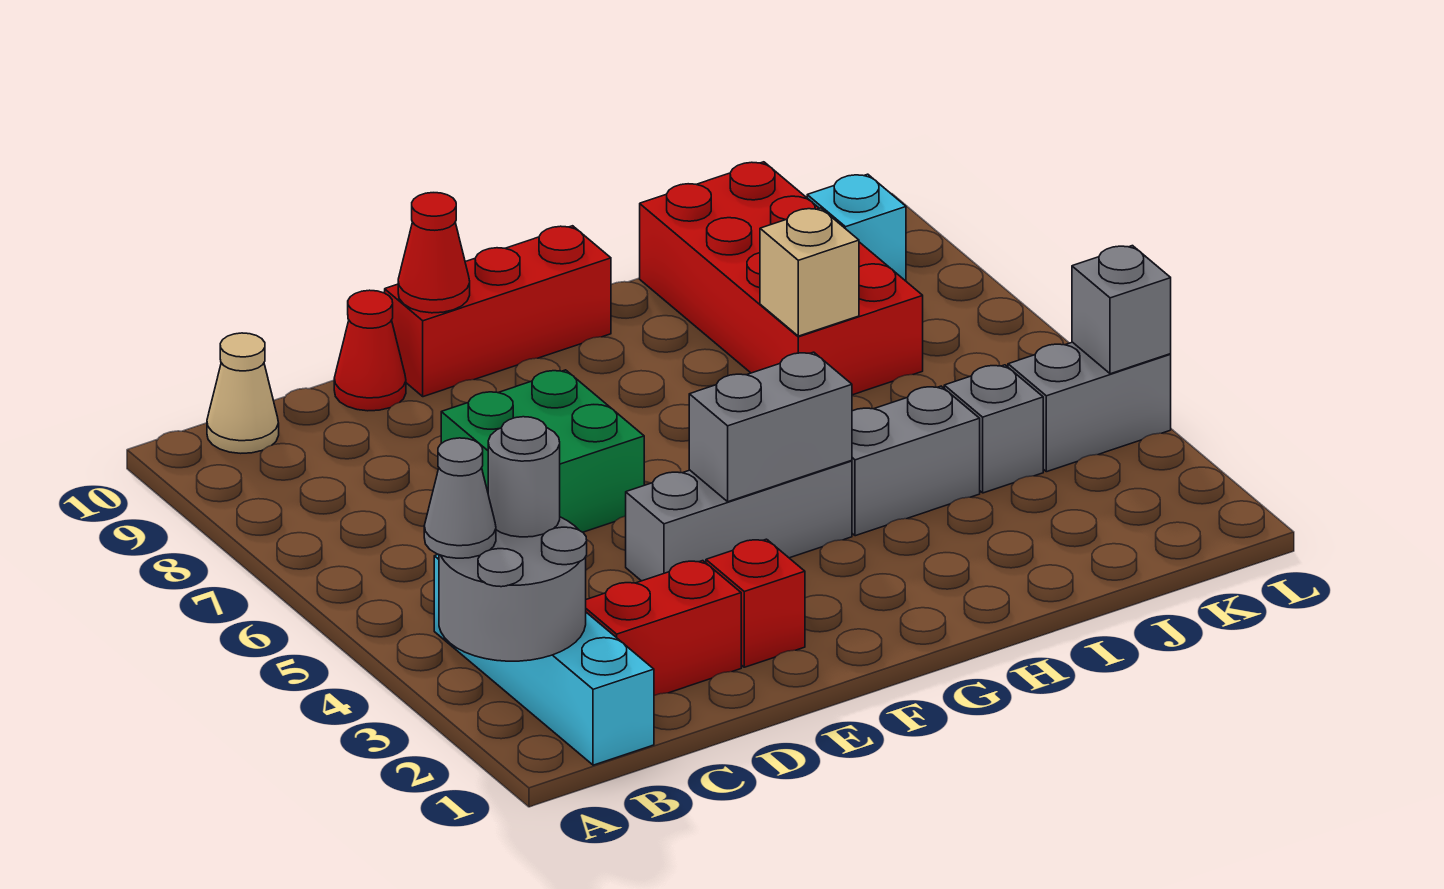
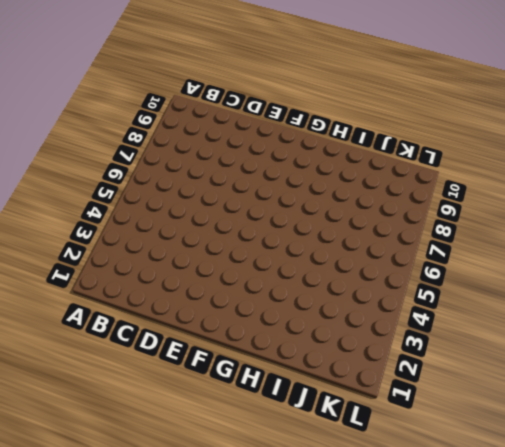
none -> cyan 1x4 brick [434,554,654,765]
none -> tan 1x1 cone [207,333,279,453]
none -> red 1x2 brick [586,561,741,696]

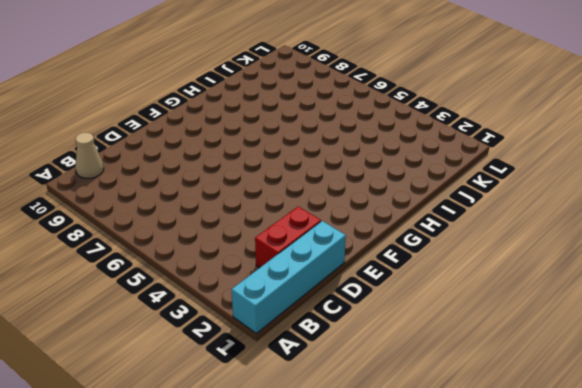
cyan 1x4 brick [232,221,346,333] -> cyan 1x4 brick turned to [434,554,654,765]
none -> green 2x2 brick [441,370,644,532]
none -> red 1x1 cone [334,290,406,411]
none -> red 1x1 brick [706,539,805,667]

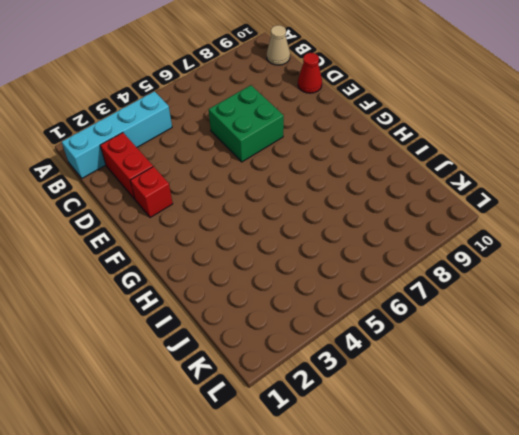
none -> grey 1x3 brick [626,461,852,581]
none -> red 1x3 brick [385,226,611,397]
none -> grey 1x2 brick [852,386,980,536]

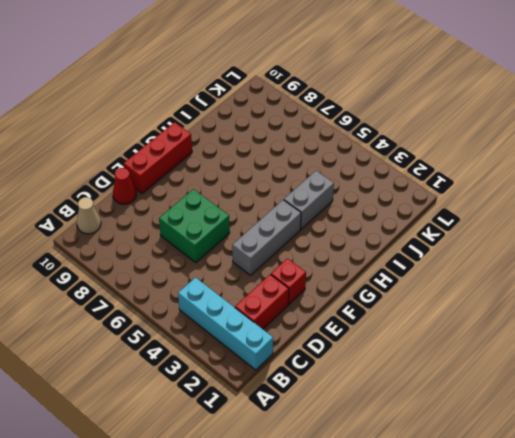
none -> red 2x4 brick [640,162,923,395]
none -> grey 1x1 brick [944,365,1043,493]
none -> grey 1x2 brick [1008,342,1171,472]

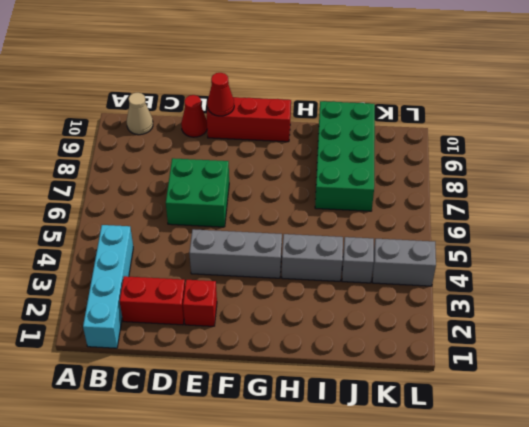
green 2x4 brick [315,101,375,211] -> red 2x4 brick [640,162,923,395]
none -> cyan 1x1 brick [807,174,906,281]
none -> grey 2x2 round brick [439,517,587,661]
none -> grey 1x2 brick [689,352,852,502]

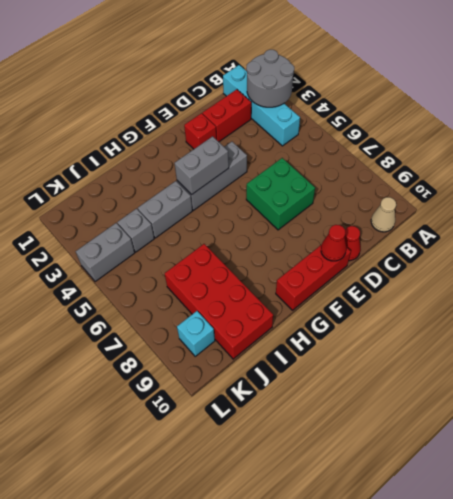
none -> tan 1x1 brick [760,208,859,336]
none -> grey 1x1 brick [1072,246,1171,374]
none -> grey 1x1 cone [424,438,496,558]

